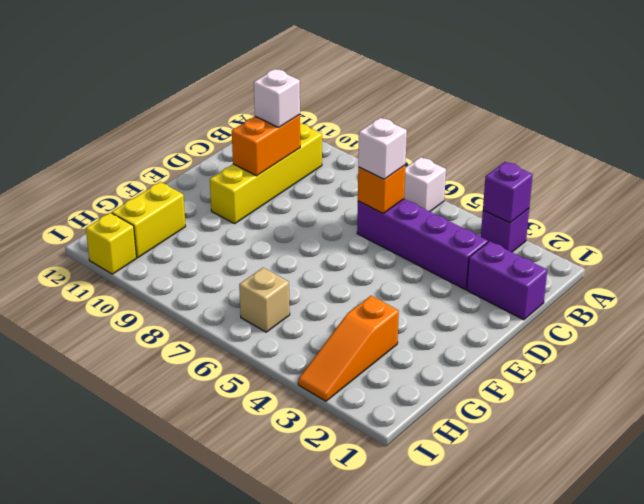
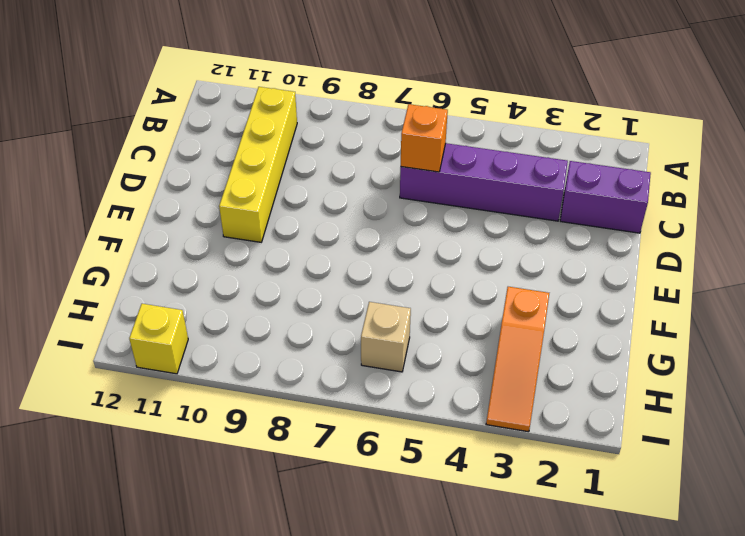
none -> purple 1x1 brick [481,209,529,252]
none -> white 1x1 brick [404,157,446,212]
none -> yellow 1x2 brick [112,182,186,257]

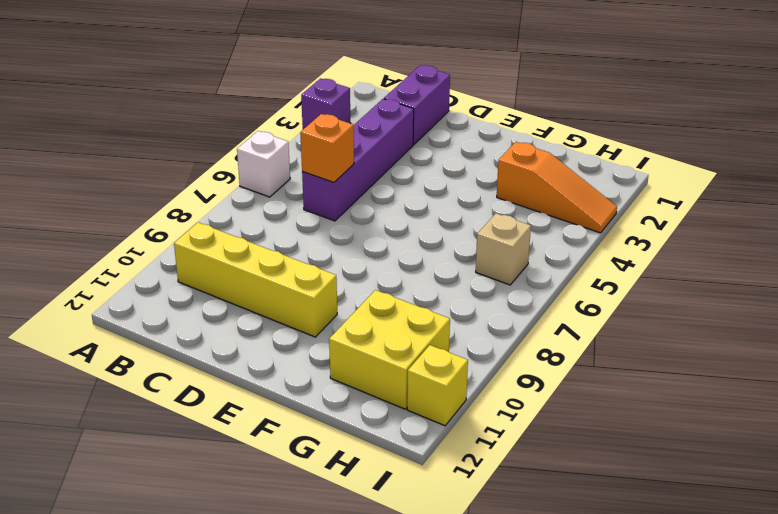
yellow 2x2 brick [329,290,450,409] -> yellow 1x2 brick [112,182,186,257]
none -> purple 1x1 brick [483,162,533,223]
none -> orange 1x2 brick [232,115,300,176]
none -> white 1x1 brick [358,118,407,179]

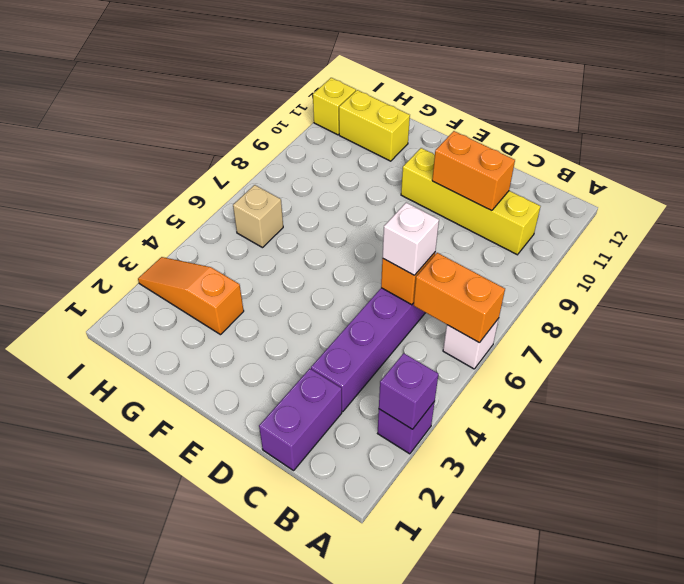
orange 1x2 brick [414,253,505,343] -> none
none -> white 1x1 brick [254,69,300,127]

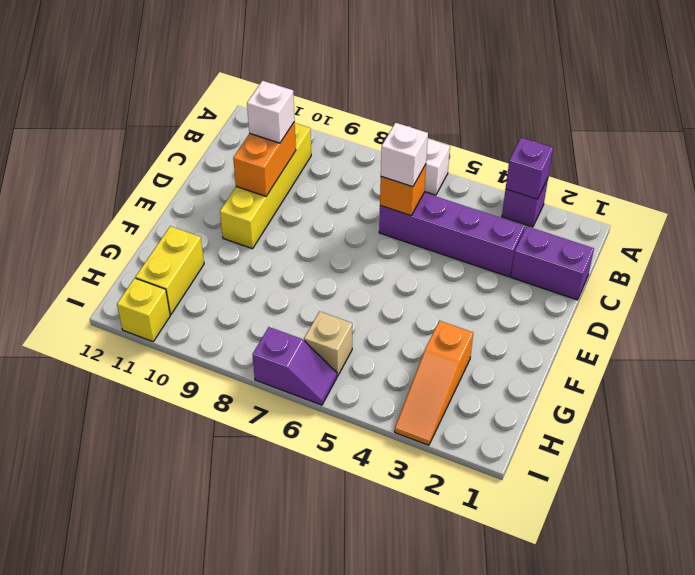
purple 1x2 slope [252,327,337,405] -> none

